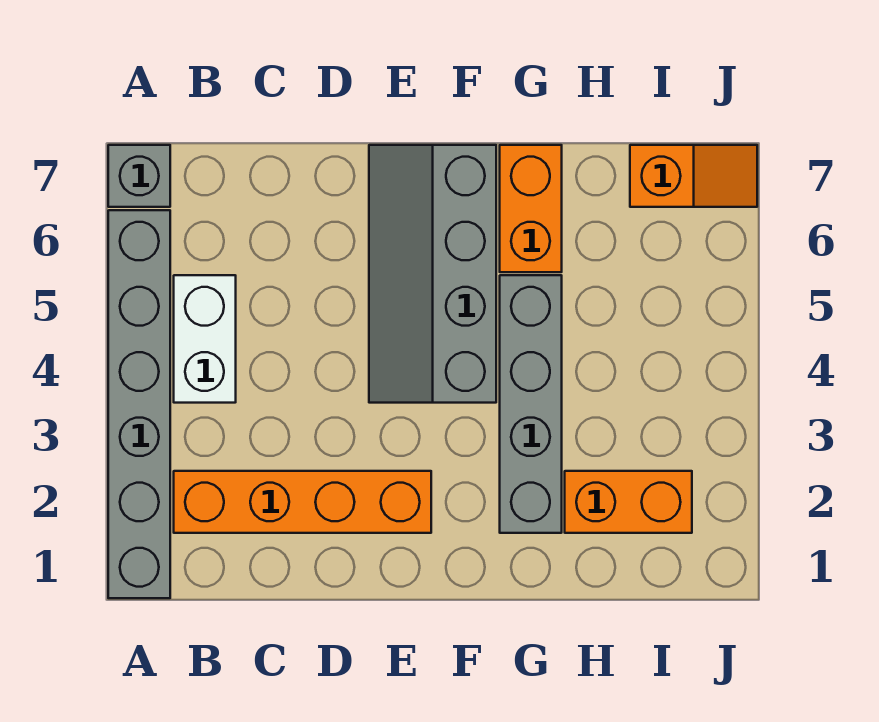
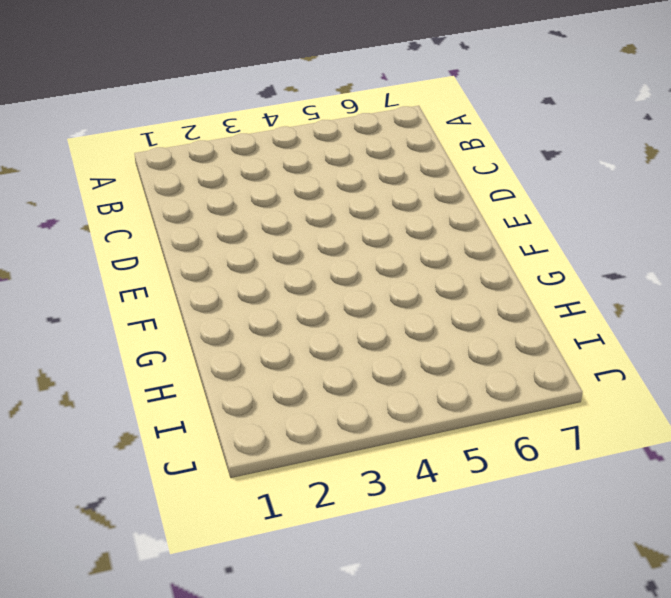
none -> grey 1x6 brick [108,210,170,598]
none -> grey 1x1 brick [108,145,170,207]

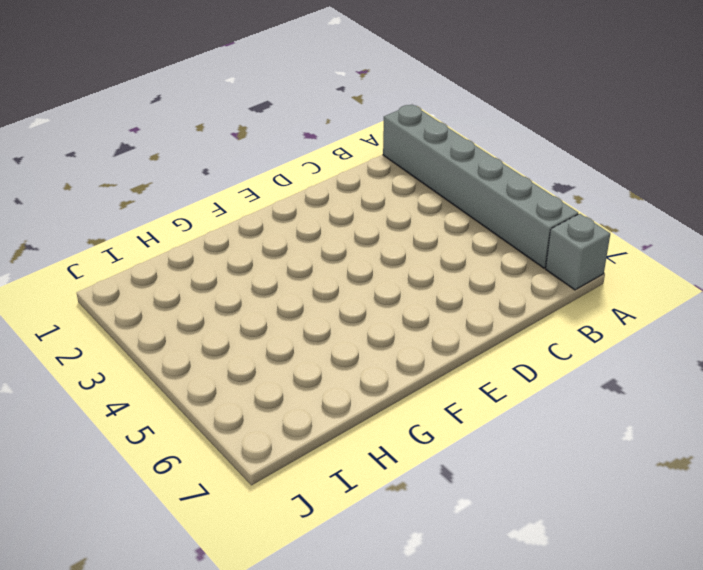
none -> orange 1x4 brick [174,471,431,533]
none -> white 1x2 brick [174,275,236,403]

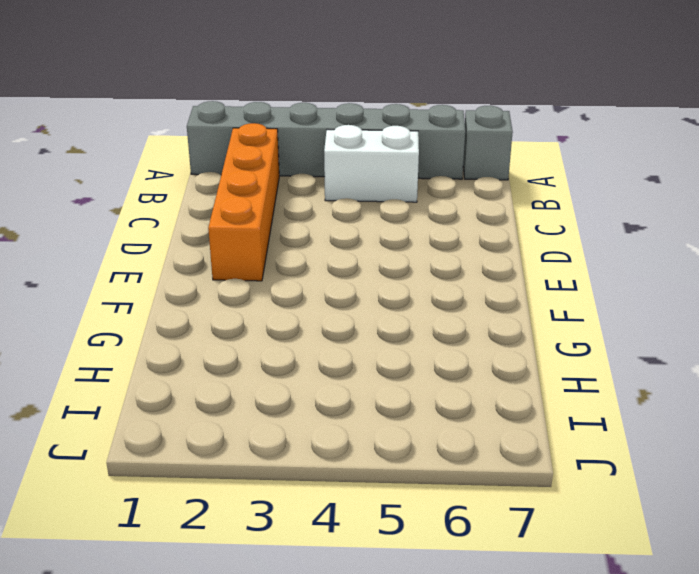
none -> grey 2x4 slope [369,145,496,403]
none -> grey 1x4 brick [500,275,562,533]

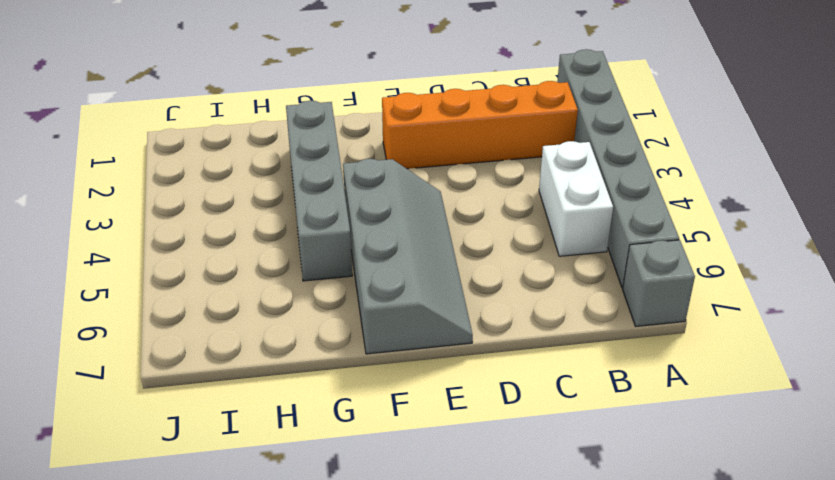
none -> orange 1x2 brick [500,145,562,272]
none -> orange 1x2 brick [565,471,692,533]

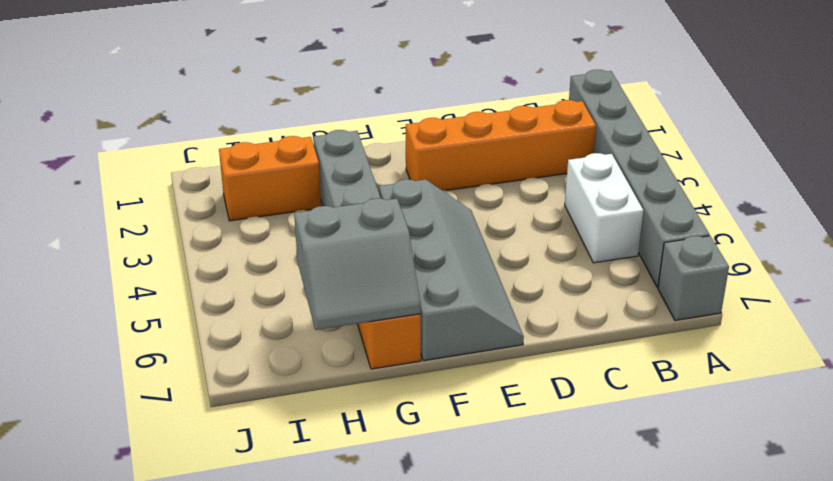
grey 2x2 slope [294,198,421,330] -> none
none -> orange 1x2 slope [630,145,757,207]

